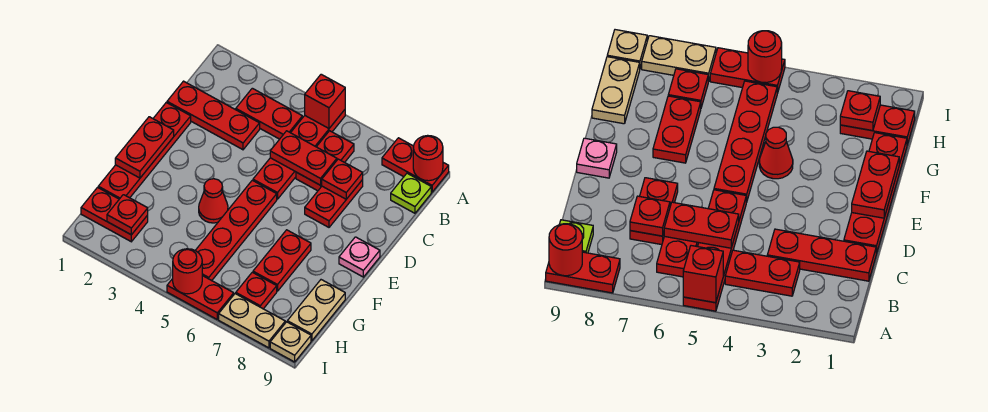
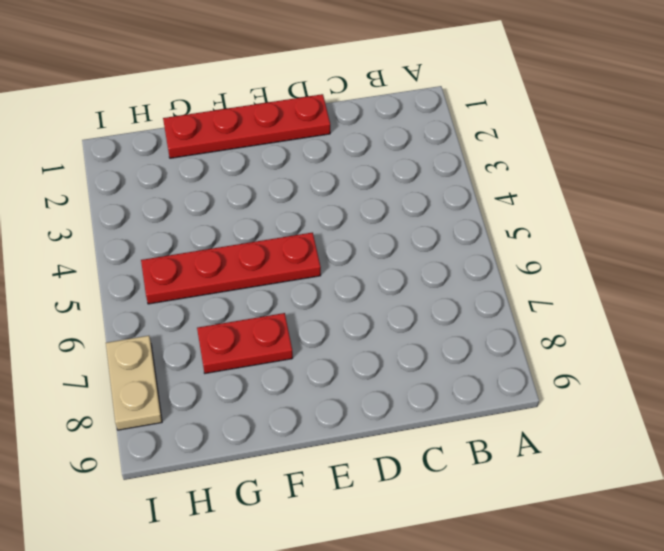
none -> red 1x4 plate [253,110,345,199]
none -> red 1x2 plate [382,138,449,192]
none -> red 1x2 plate [236,88,302,139]

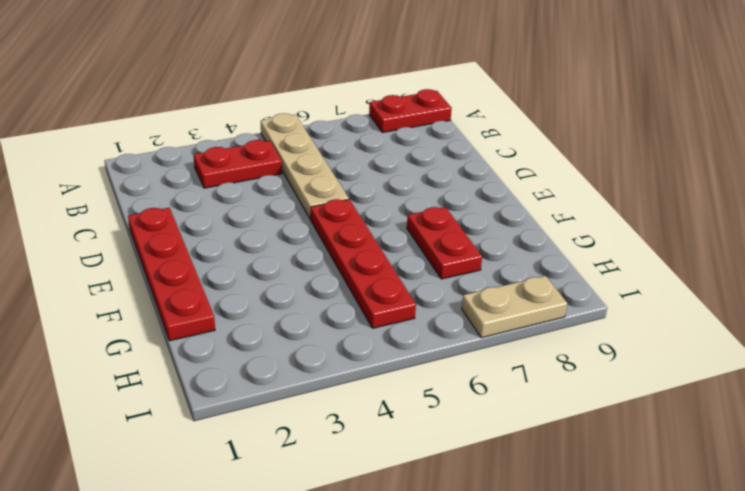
tan 1x4 plate [261,113,349,219] -> red 1x4 plate [253,110,345,199]
none -> red 1x2 plate [296,131,354,191]
none -> lime 1x1 plate [391,173,431,213]
none -> red 1x3 plate [167,81,260,150]

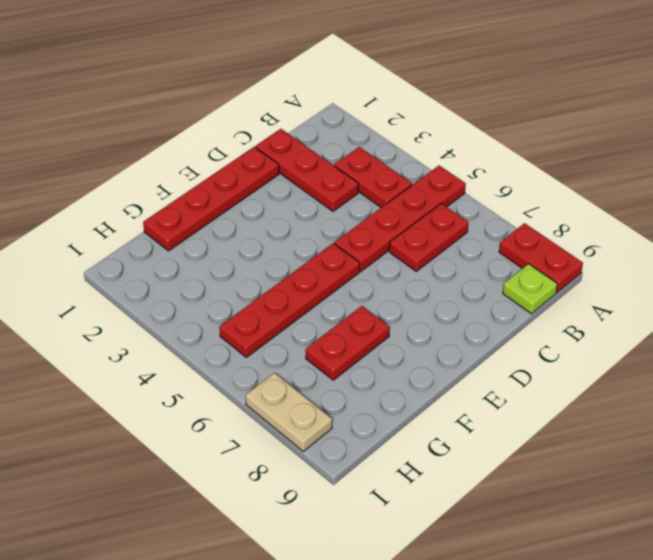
none -> red 1x2 plate [305,180,363,227]
none -> pink 1x1 plate [339,237,380,277]
none -> red 1x1 cone [199,179,228,223]

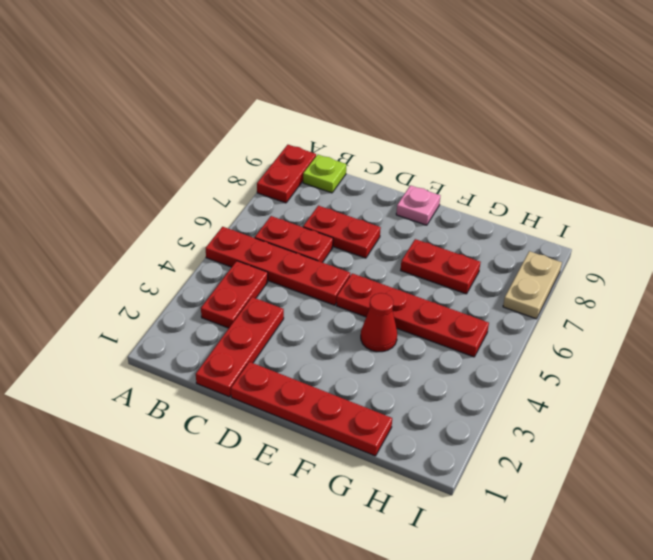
none -> tan 1x2 plate [287,280,345,341]
none -> red 1x2 plate [81,187,148,242]
none -> red 1x1 plate [236,272,277,309]

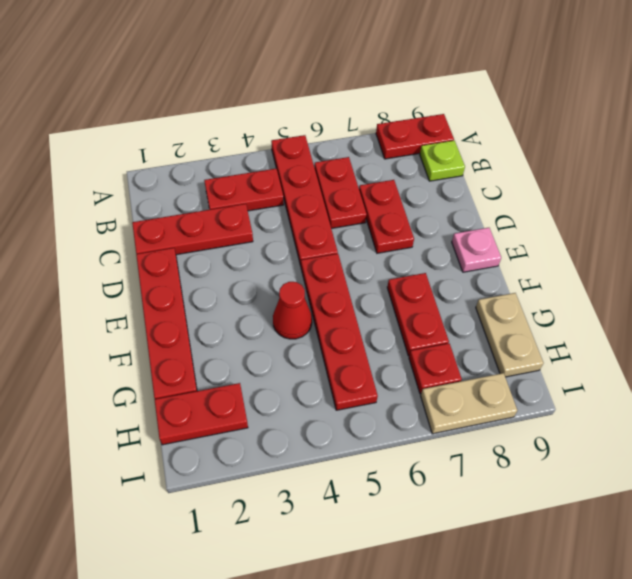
none -> red 1x2 plate [167,276,234,319]
none -> tan 1x1 plate [270,322,311,362]
none -> red 1x1 brick [305,74,345,128]

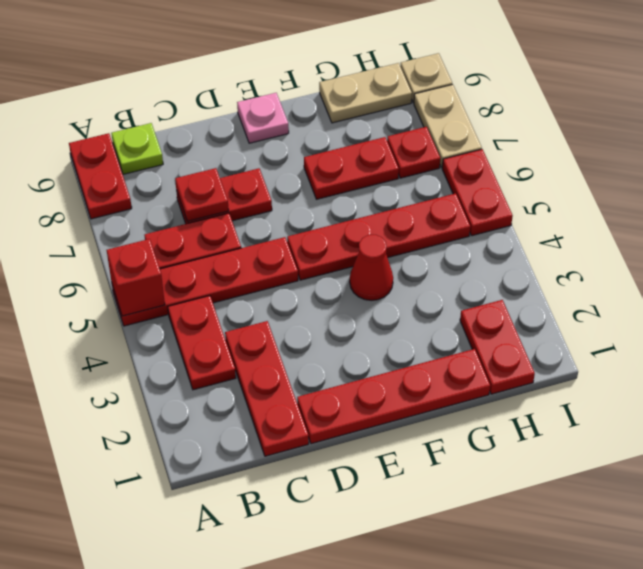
none -> red 1x1 round brick [413,135,443,181]
none -> red 1x2 plate [270,131,337,185]
none -> red 1x2 plate [115,117,174,178]

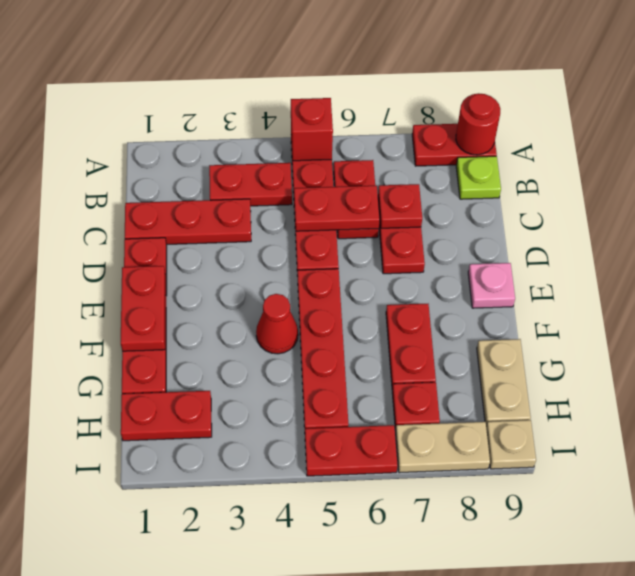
none -> red 1x1 plate [107,195,148,235]
none -> red 1x1 round brick [173,249,202,294]

